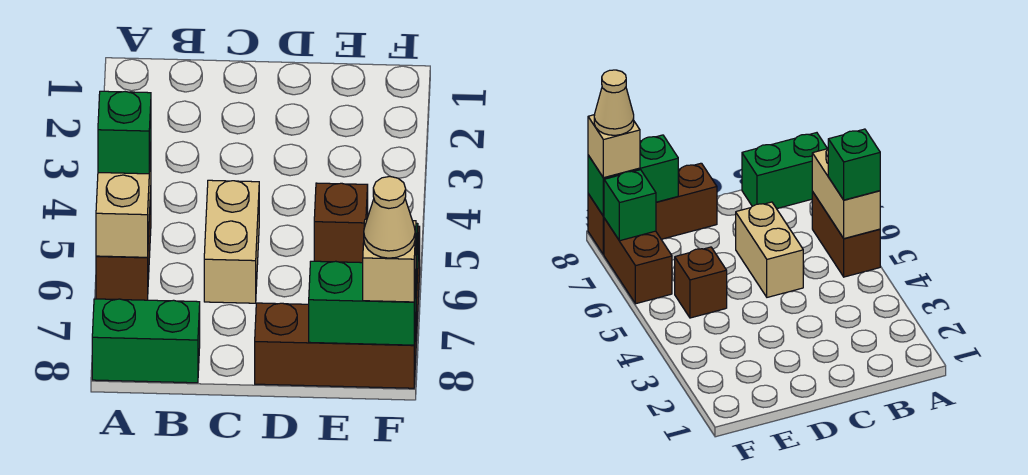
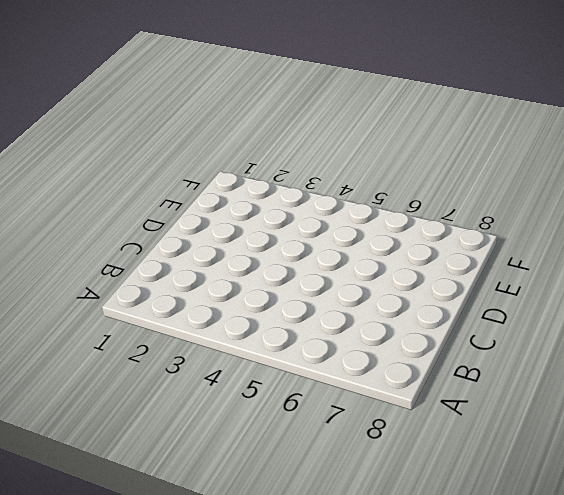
none -> brown 1x2 brick [96,193,151,300]
none -> green 1x2 brick [92,299,200,383]
none -> tan 1x2 brick [204,180,259,303]

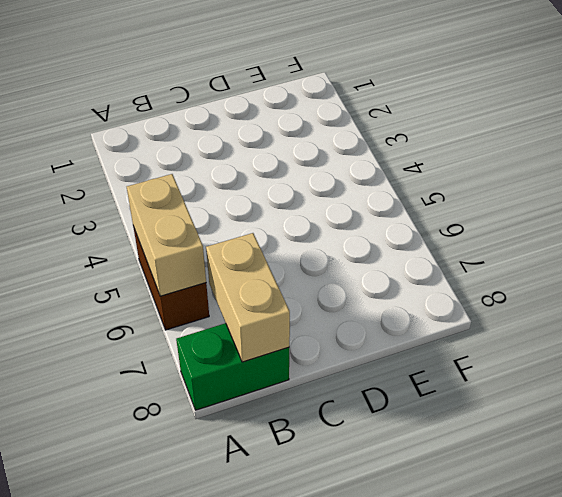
tan 1x2 brick [206,233,290,362] -> tan 1x2 brick moved to [204,180,259,303]
none -> brown 1x3 brick [255,303,416,388]
none -> brown 1x1 brick [314,183,368,263]
none -> brown 1x2 brick [604,218,672,304]

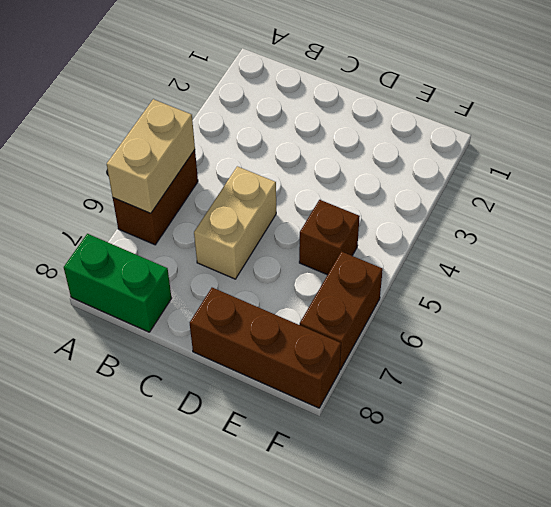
none -> green 1x2 brick [309,261,416,345]
none -> green 1x1 brick [604,170,656,241]
none -> green 1x1 brick [98,91,151,174]

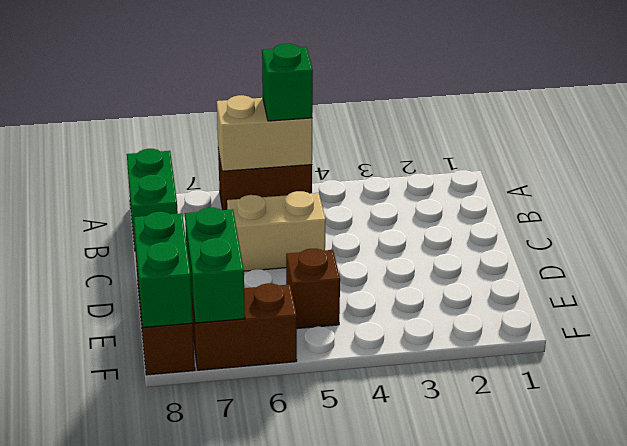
green 1x2 brick [185,208,245,323] -> green 1x1 brick [604,170,656,241]
none -> tan 1x1 brick [363,219,416,302]
none -> tan 1x1 cone [364,177,415,258]

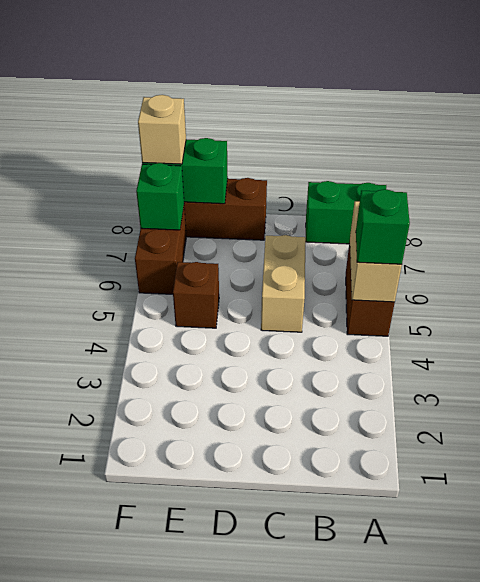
none -> tan 1x1 cone [364,177,415,258]

